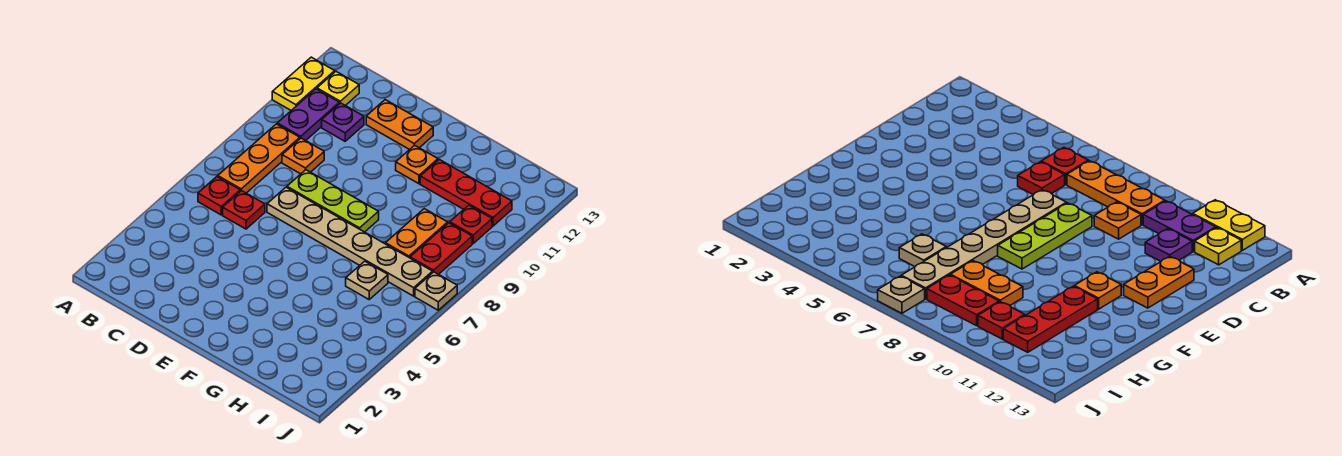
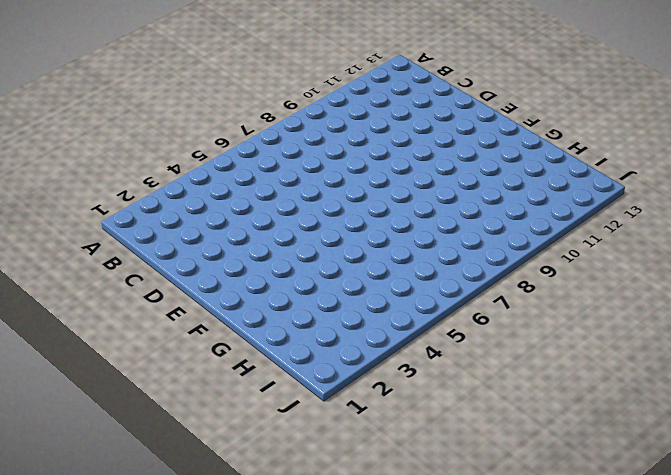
none -> yellow 1x2 plate [272,57,335,110]
none -> red 1x1 plate [198,177,240,215]
none -> orange 1x3 plate [218,124,300,193]

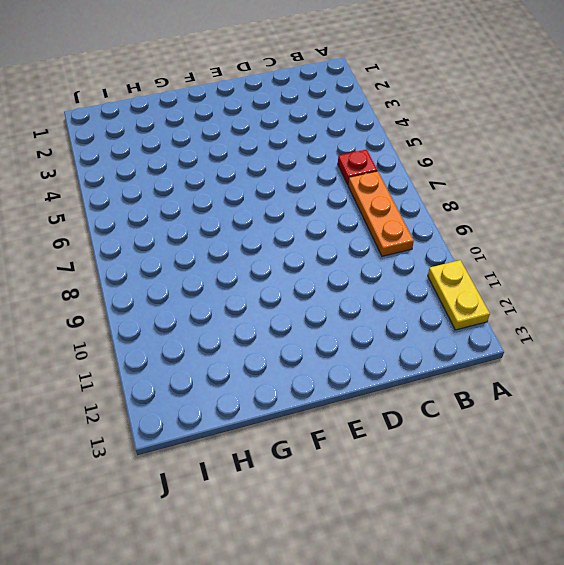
none -> purple 1x2 plate [277,89,339,141]
none -> yellow 1x1 plate [317,72,359,106]
none -> red 1x1 plate [223,191,265,229]

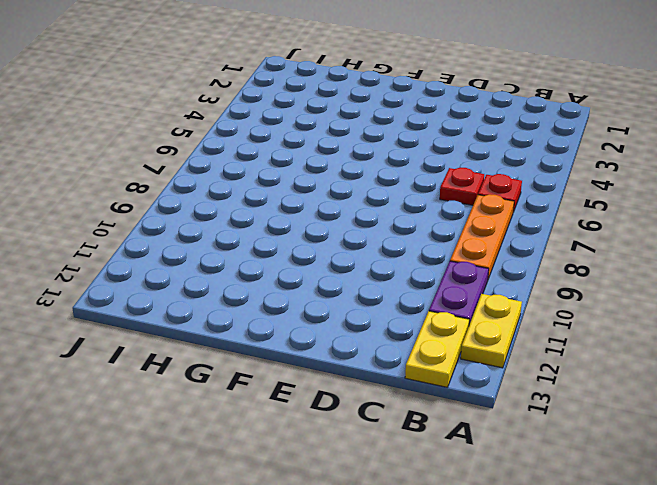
yellow 1x2 plate [405,311,469,387] -> yellow 1x1 plate [317,72,359,106]
none -> orange 1x1 plate [282,138,324,174]
none -> purple 1x1 plate [322,103,364,141]
none -> tan 1x6 plate [267,187,433,296]

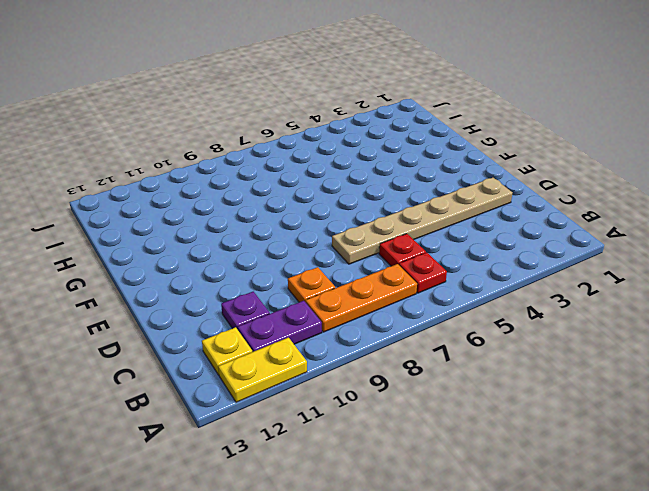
tan 1x6 plate [332,178,512,264] -> tan 1x6 plate turned to [267,187,433,296]
none -> lime 1x3 plate [287,170,379,232]
none -> orange 1x2 plate [366,100,433,150]
none -> orange 1x1 plate [396,145,438,184]

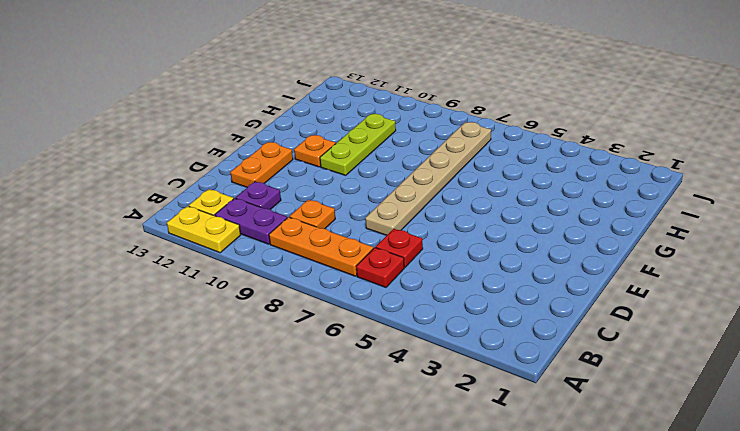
lime 1x3 plate [320,114,396,175] -> lime 1x3 plate moved to [287,170,379,232]
none -> red 1x3 plate [420,159,512,226]
none -> tan 1x1 plate [346,261,388,299]
none -> orange 1x2 plate [385,209,448,258]

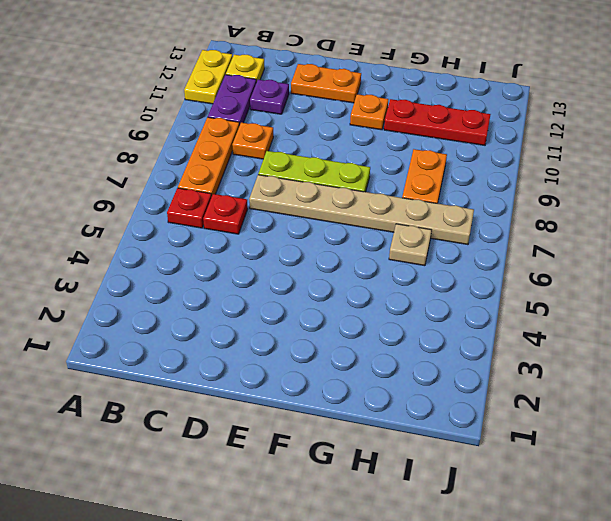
none -> red 1x2 plate [410,223,472,274]
none -> red 1x1 plate [450,205,492,243]
none -> tan 1x1 plate [415,272,457,310]

